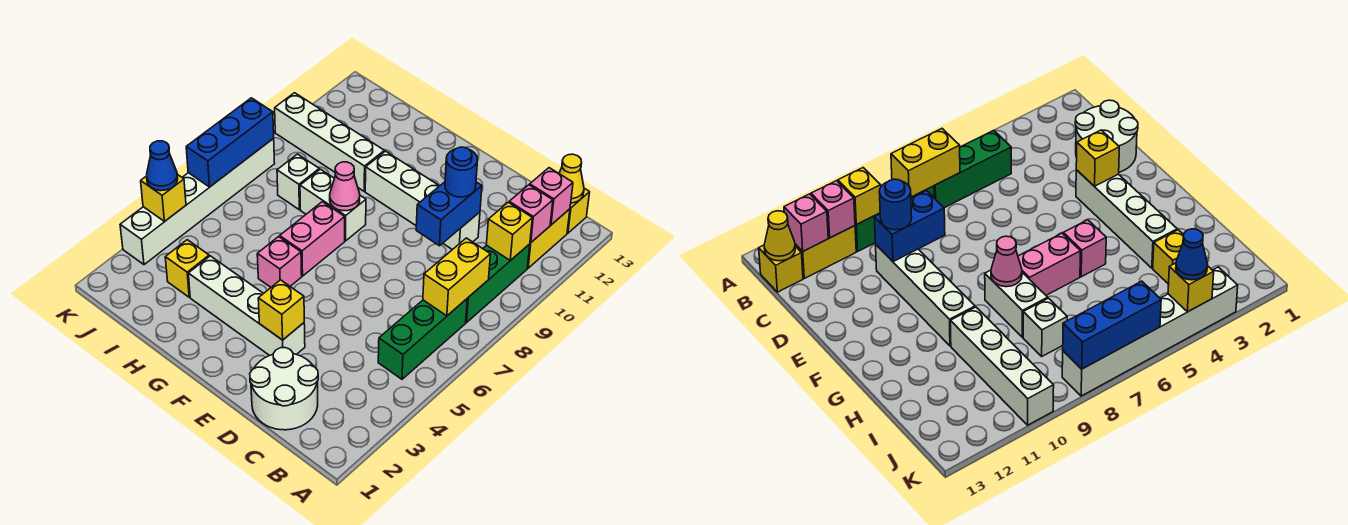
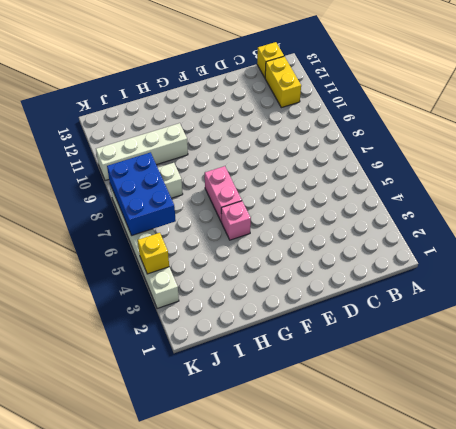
blue 2x3 brick [107,152,176,236] -> blue 1x3 brick [186,98,274,187]
none -> green 1x3 brick [378,299,467,379]
none -> green 1x3 brick [466,244,530,323]
none -> white 2x2 round brick [250,348,318,430]

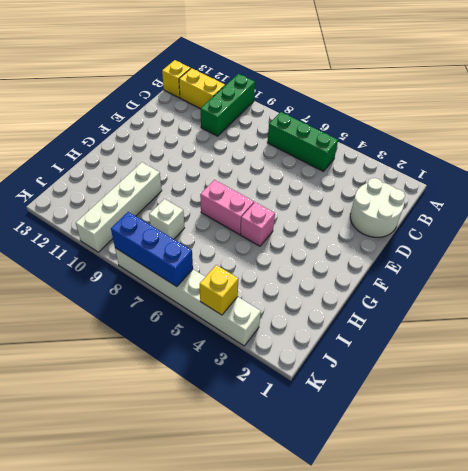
green 1x3 brick [200,74,255,136] -> green 1x3 brick turned to [466,244,530,323]
none -> white 1x4 brick [365,151,480,250]
none -> white 1x4 brick [188,256,305,356]
none -> white 1x2 brick [300,169,366,241]

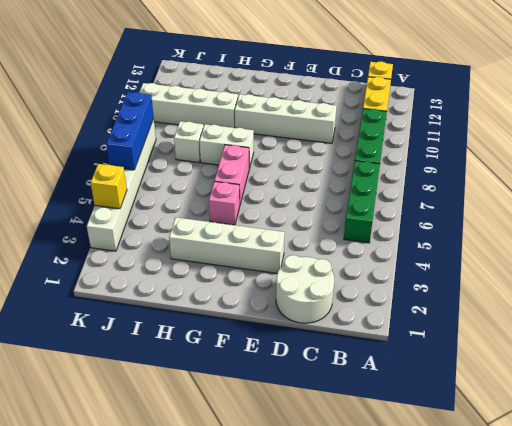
none -> yellow 1x1 brick [165,240,209,297]
none -> yellow 1x2 brick [423,238,491,316]
none -> yellow 1x1 brick [486,202,532,261]

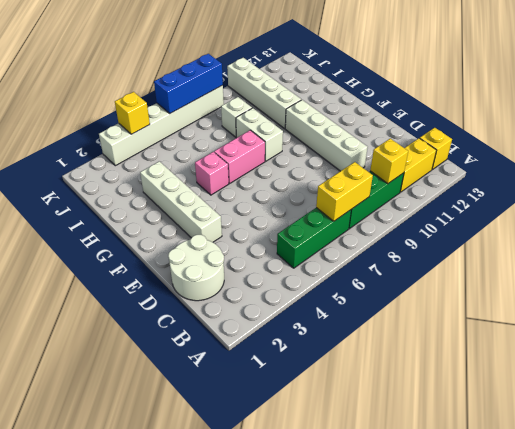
none -> yellow 1x1 brick [165,240,209,297]
none -> pink 1x1 brick [509,185,553,243]
none -> pink 1x1 brick [530,168,573,225]

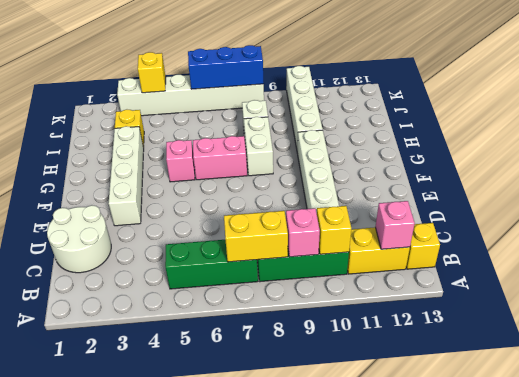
pink 1x1 brick [286,208,320,257] -> pink 1x1 brick moved to [509,185,553,243]
none -> yellow 1x1 cone [559,154,584,203]
none -> blue 1x2 brick [416,182,482,246]
none -> yellow 1x1 brick [258,280,304,340]

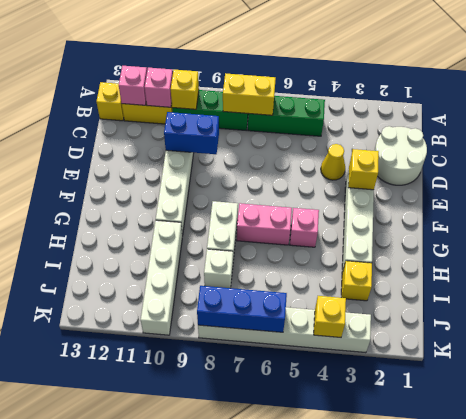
yellow 1x1 cone [321,144,345,180] -> yellow 1x1 cone moved to [559,154,584,203]
none -> pink 1x1 cone [330,162,360,211]
none -> blue 1x1 round brick [445,147,478,197]
none -> blue 1x1 cone [147,141,178,191]

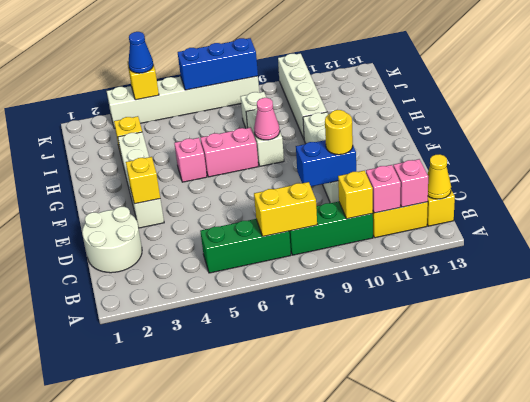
yellow 1x1 round brick [325,110,353,155] -> blue 1x1 round brick [445,147,478,197]

